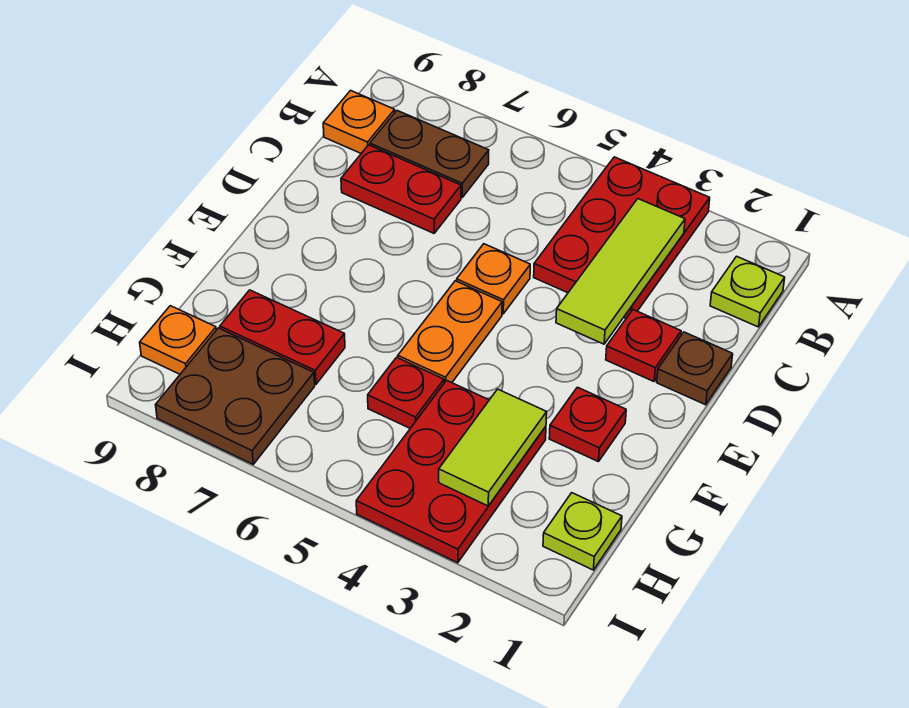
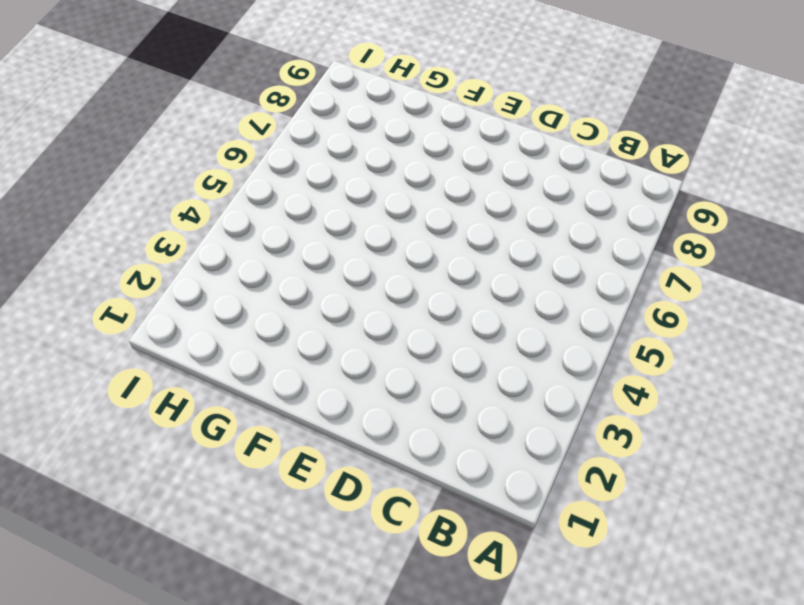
none -> red 2x3 plate [534,157,710,318]
none -> lime 1x1 plate [710,256,785,327]
none -> brown 1x2 plate [370,111,489,197]

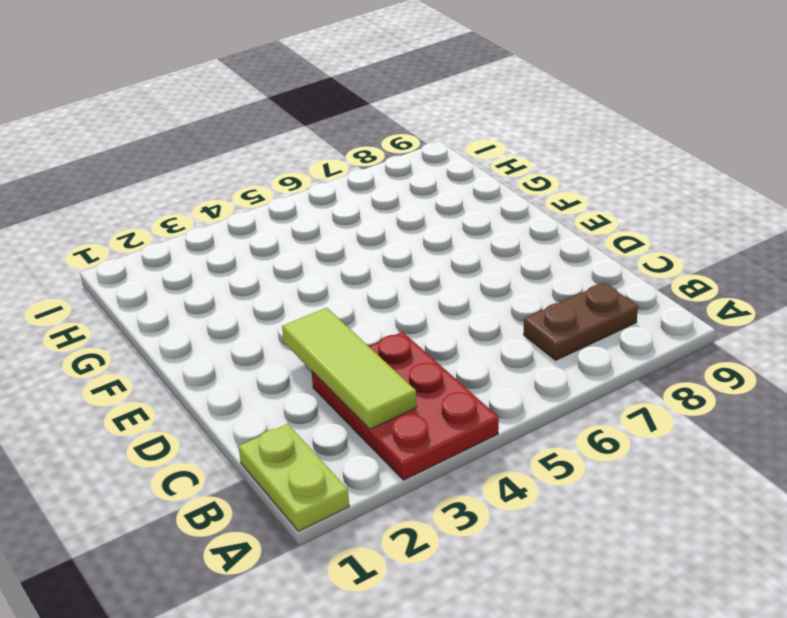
lime 1x2 plate [238,424,349,531] -> lime 1x1 plate [710,256,785,327]
none -> orange 1x1 plate [323,91,395,153]
none -> red 1x2 plate [341,145,461,233]
none -> brown 1x1 plate [657,332,733,405]

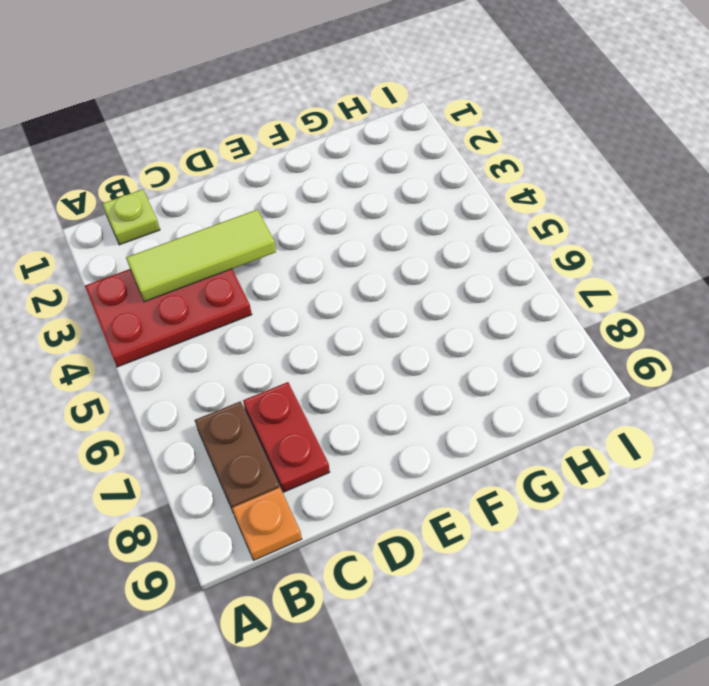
none -> brown 1x1 plate [657,332,733,405]
none -> red 1x1 plate [606,310,681,381]
none -> orange 1x1 plate [457,244,530,314]

